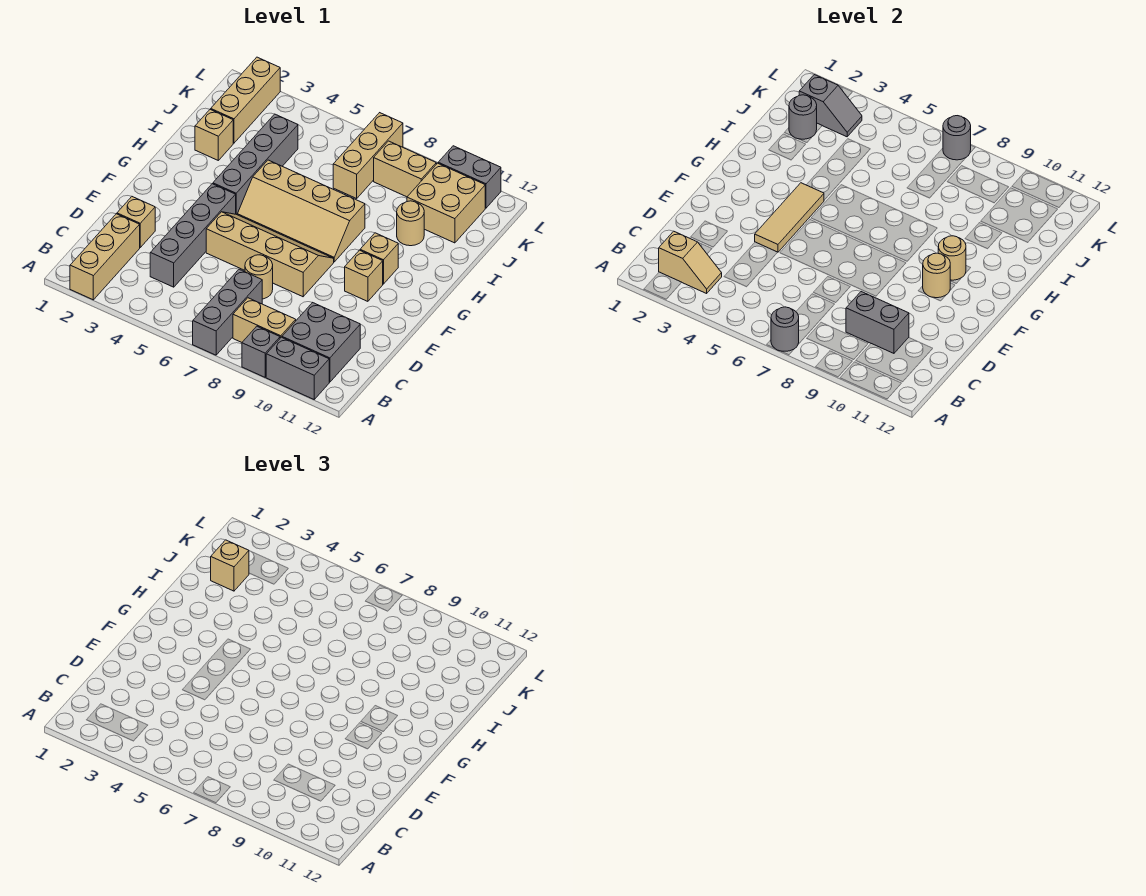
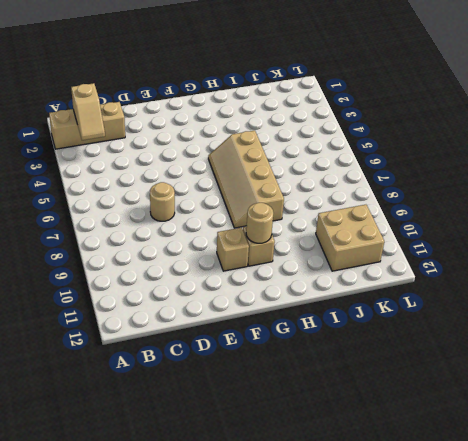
none -> grey 1x3 brick [193,269,262,355]
none -> grey 1x1 brick [242,326,280,377]
none -> grey 1x2 brick [266,337,329,399]
none -> tan 1x2 brick [233,298,296,342]

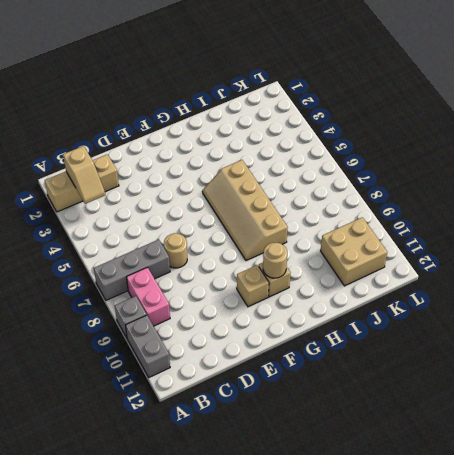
pink 1x2 brick [127,267,170,326] -> tan 1x2 brick [233,298,296,342]
none -> grey 2x2 brick [282,302,360,382]
none -> grey 1x4 brick [150,184,236,287]
none -> tan 1x1 brick [117,197,155,247]
none -> tan 2x4 slope [206,212,334,297]

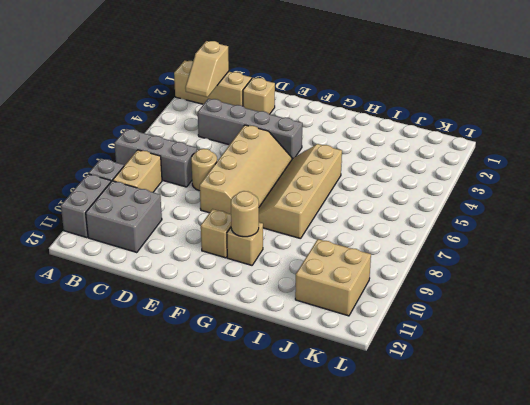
none -> grey 1x4 brick [213,114,298,215]
none -> tan 1x1 brick [195,109,233,160]
none -> tan 1x1 round brick [397,201,424,246]
none -> tan 1x3 brick [211,57,280,143]

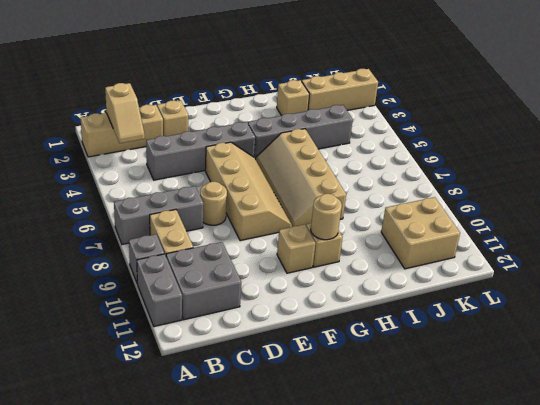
none -> tan 1x1 round brick [397,201,424,246]
none -> tan 1x3 brick [333,113,403,198]
none -> tan 1x2 brick [374,141,436,197]
none -> grey 1x2 brick [438,146,501,208]

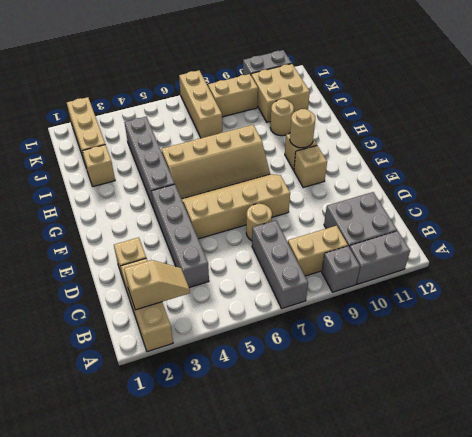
none -> grey 1x1 round brick [771,307,799,351]
none -> grey 1x2 brick [846,292,909,353]
none -> tan 1x3 tile [755,183,824,252]
none -> tan 1x1 round brick [923,253,950,298]

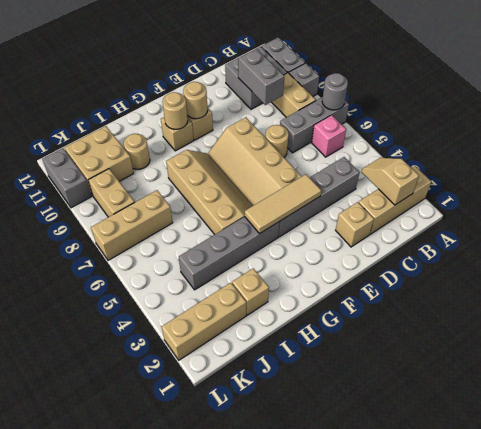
pink 1x1 brick [312,115,346,157] -> none
none -> grey 1x1 round brick [789,95,817,139]
none -> grey 1x2 slope [799,75,862,137]
none -> grey 1x1 round brick [943,116,971,160]
none -> tan 1x1 brick [211,540,249,591]

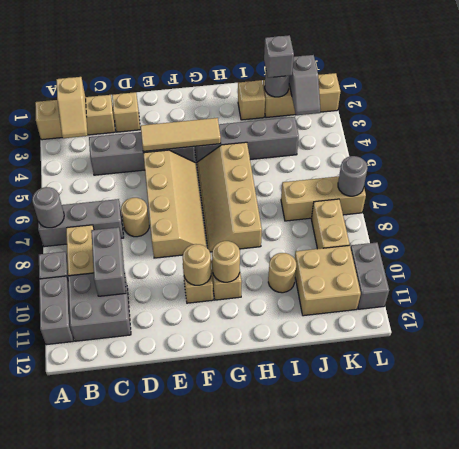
grey 1x1 brick [264,35,294,78] -> tan 1x1 brick [211,540,249,591]

